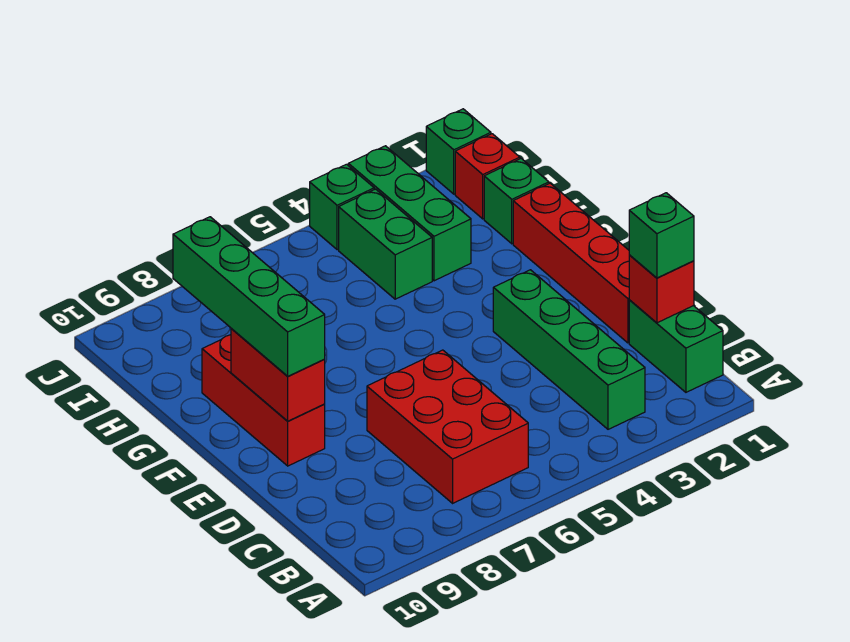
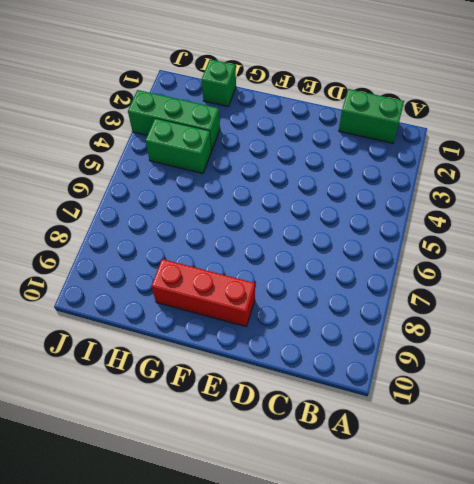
none -> green 1x4 brick [493,270,645,429]
none -> red 2x3 brick [367,350,528,503]
none -> red 1x4 brick [513,183,629,343]

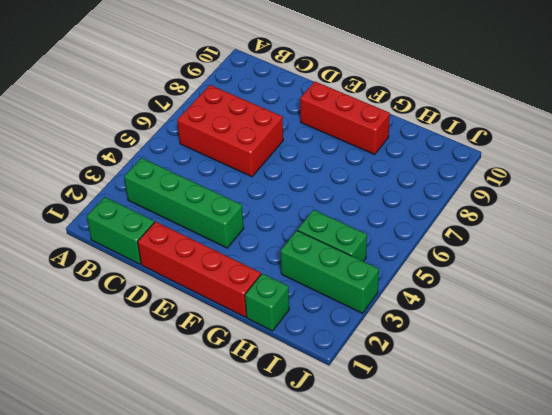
none -> red 1x1 brick [455,134,520,219]
none -> green 1x1 brick [426,109,491,194]
none -> green 1x1 brick [310,164,374,250]

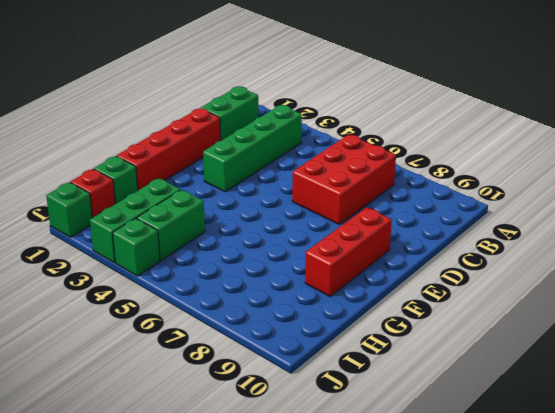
none -> red 1x1 brick [629,255,694,323]
none -> red 1x2 brick [231,329,325,421]
none -> green 1x1 brick [629,193,694,278]

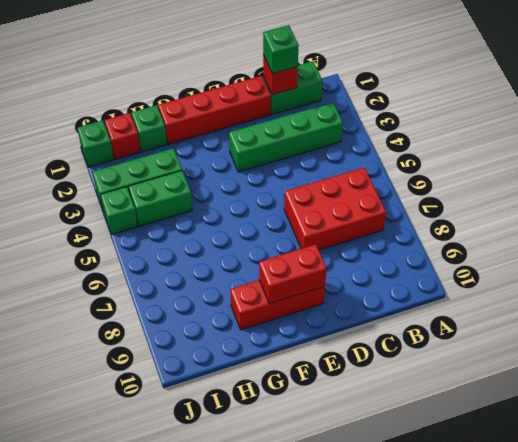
none -> green 1x4 brick [173,217,325,376]

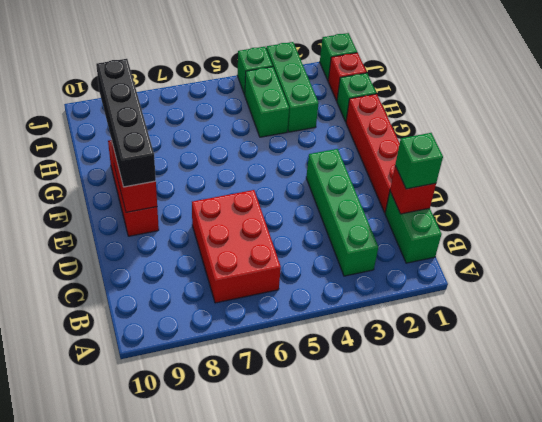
black 1x4 brick [96,59,156,187] -> green 1x4 brick [173,217,325,376]

